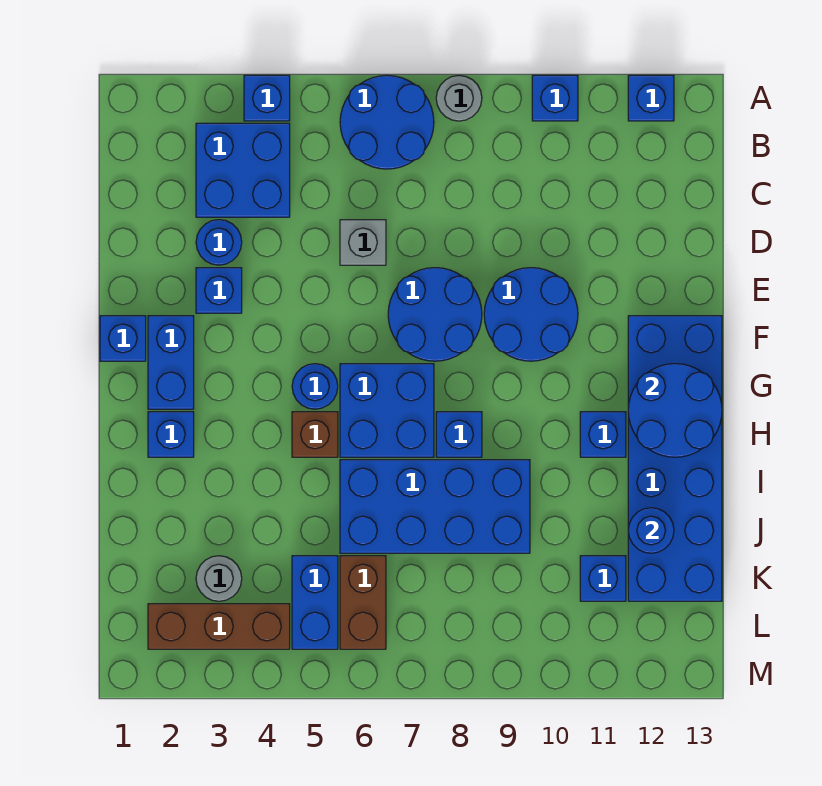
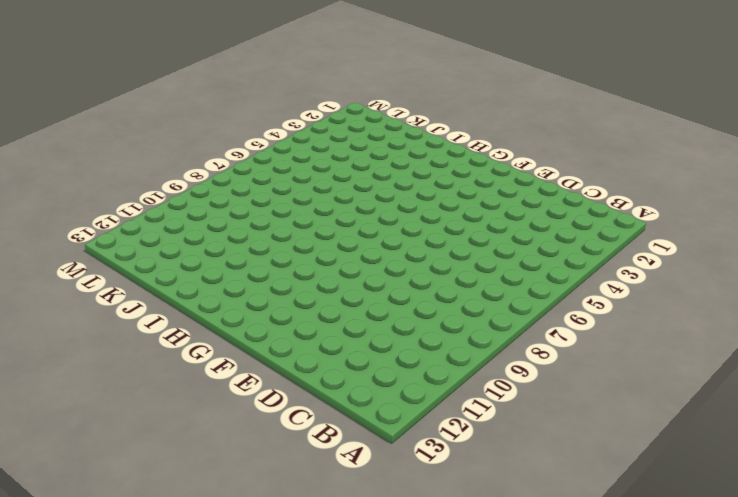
none -> blue 1x1 brick [244,75,290,121]
none -> blue 2x2 round brick [340,75,434,169]
none -> grey 1x1 round brick [436,76,482,121]

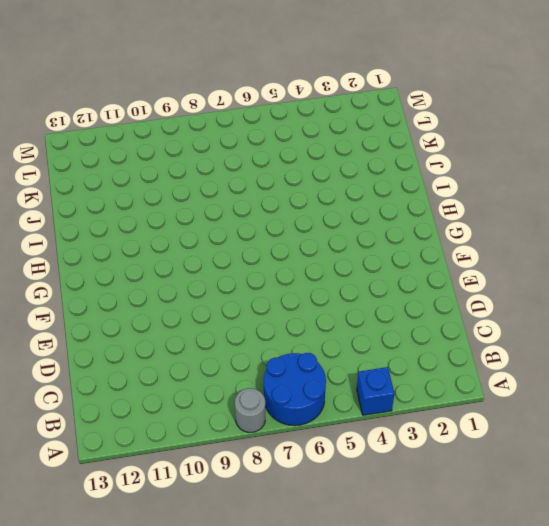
none -> blue 1x1 brick [532,75,578,121]
none -> blue 1x1 brick [628,75,674,121]
none -> blue 2x2 brick [196,123,290,217]

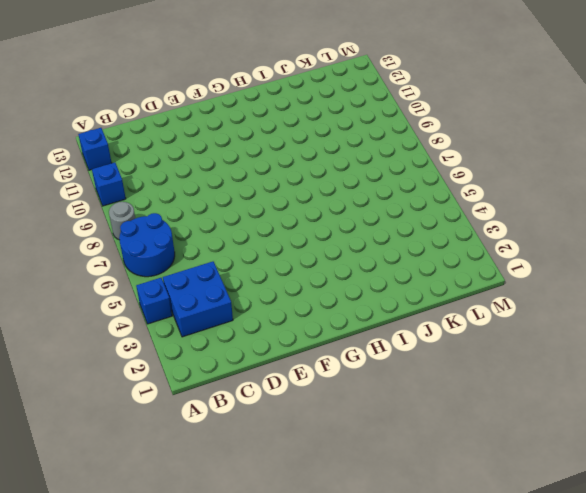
none -> blue 1x1 round brick [196,220,242,265]
none -> grey 1x1 brick [340,220,386,265]
none -> blue 1x1 brick [196,268,242,313]

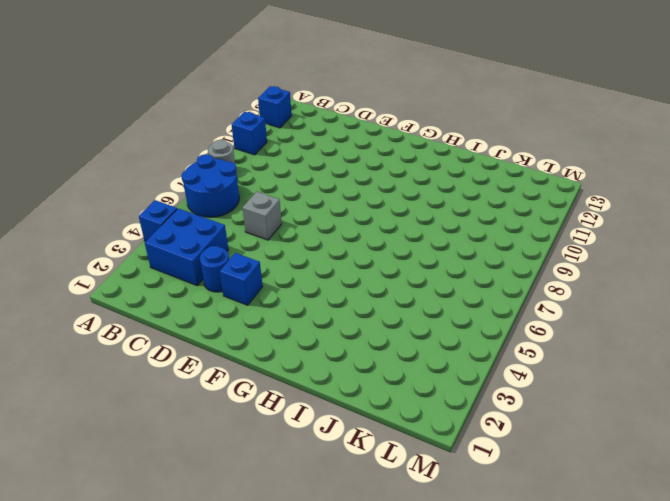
none -> blue 2x2 round brick [388,268,482,361]
none -> blue 2x2 round brick [484,268,578,361]
none -> blue 1x1 brick [100,316,146,361]

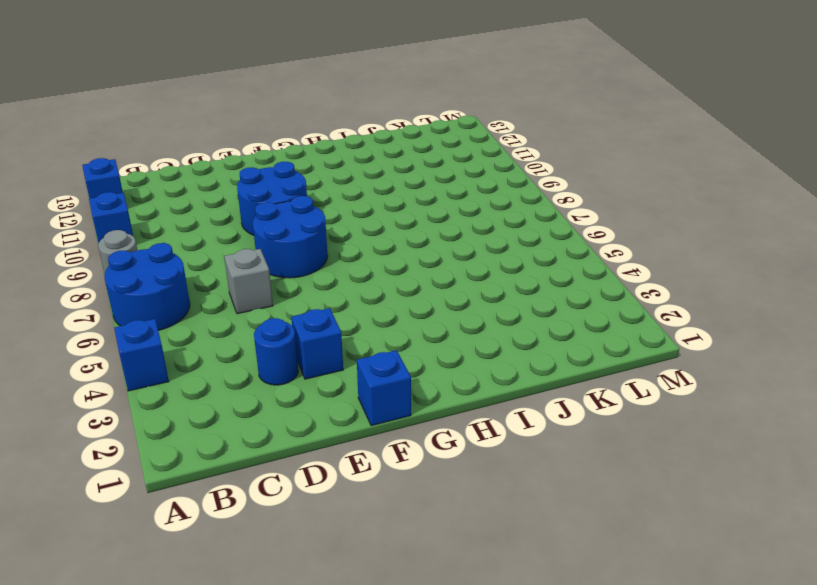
none -> blue 2x2 brick [196,123,290,217]
none -> blue 1x2 brick [148,316,194,409]
none -> blue 2x6 brick [628,316,722,601]

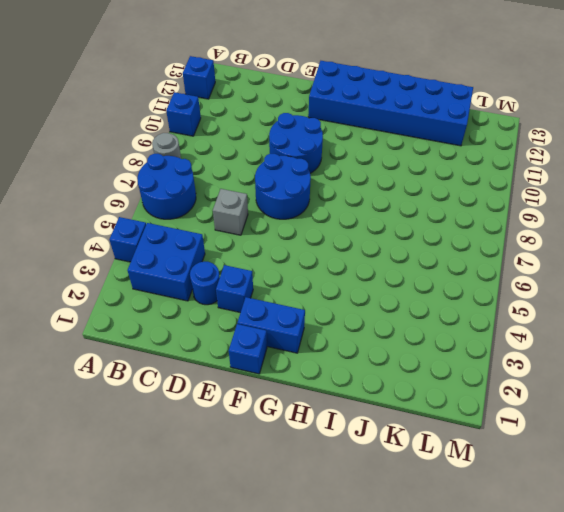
none -> blue 1x1 round brick [292,364,338,409]
none -> blue 2x2 brick [340,364,434,457]
none -> blue 1x1 brick [148,412,194,457]

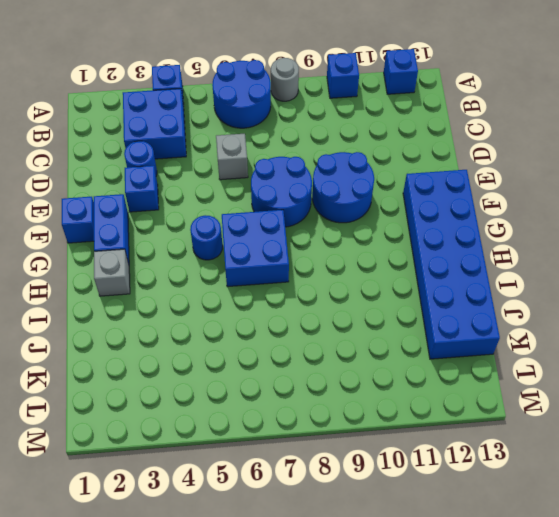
grey 1x1 brick [94,249,130,296] -> blue 1x1 brick [148,412,194,457]
none -> brown 1x1 brick [292,412,338,457]
none -> blue 1x1 brick [436,412,482,457]
none -> blue 1x1 brick [580,412,626,457]

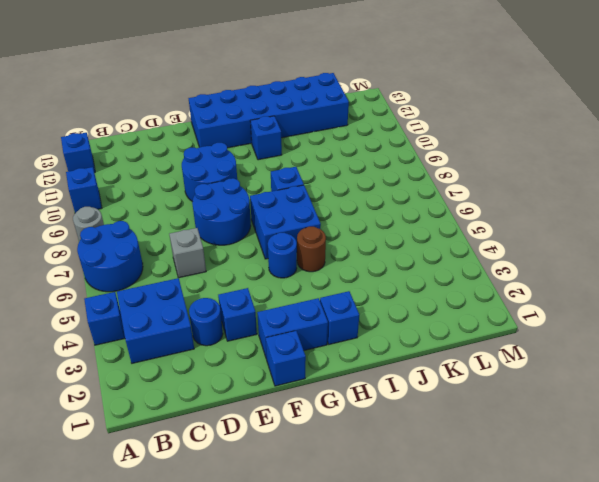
brown 1x1 round brick [297,227,326,272] -> brown 1x1 brick [292,412,338,457]
none -> blue 2x4 brick [340,460,530,553]
none -> grey 1x1 round brick [196,556,242,601]
none -> blue 1x2 brick [292,556,338,649]

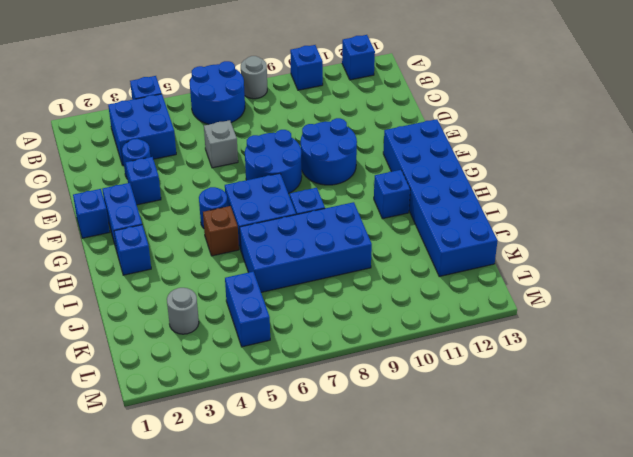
none -> brown 1x2 brick [340,556,386,649]
none -> blue 1x1 brick [580,556,626,601]
none -> brown 1x3 brick [148,604,290,649]

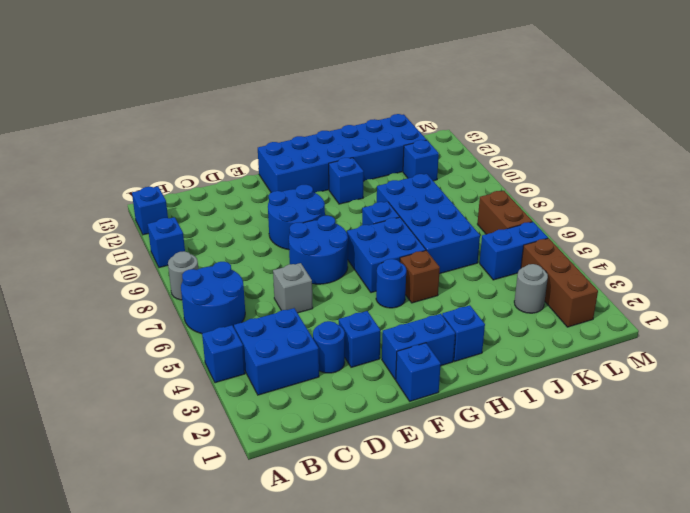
brown 1x2 brick [478,191,532,234] -> brown 1x2 brick turned to [340,556,386,649]
none -> blue 2x2 round brick [628,364,722,457]
none -> blue 1x1 round brick [628,508,674,553]

